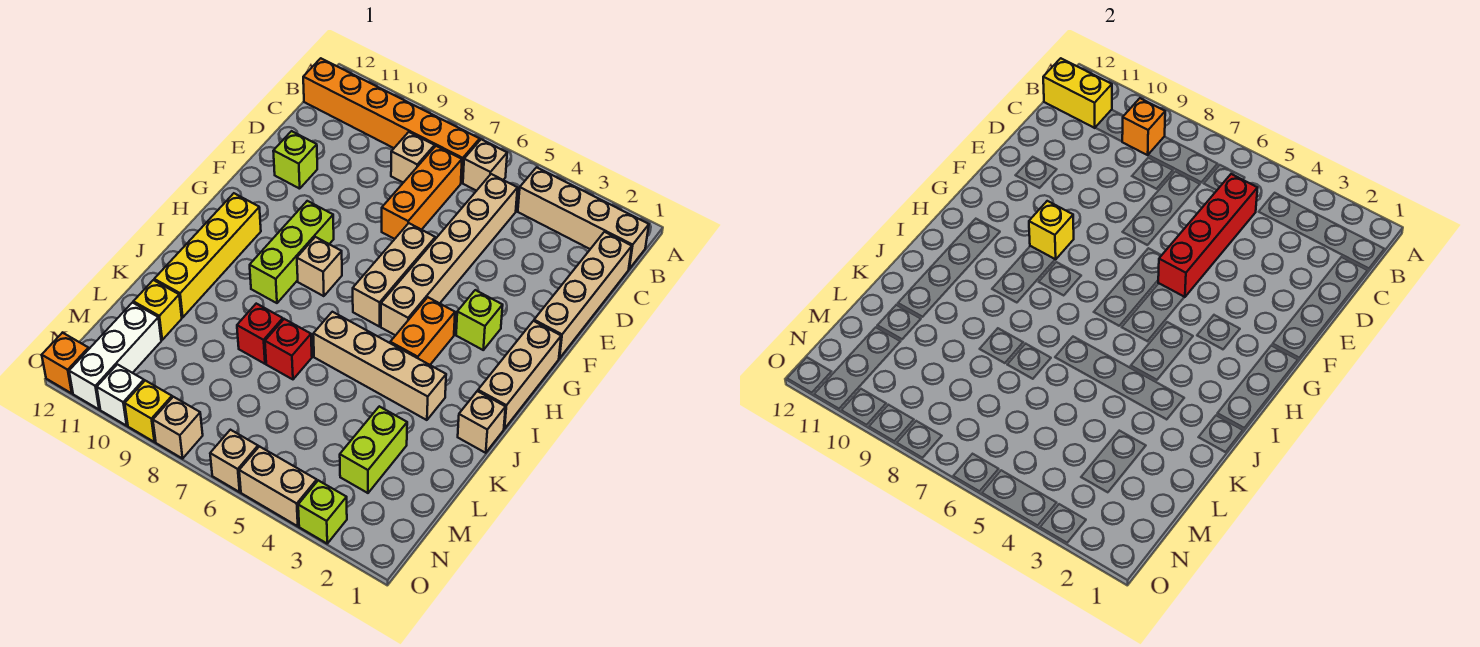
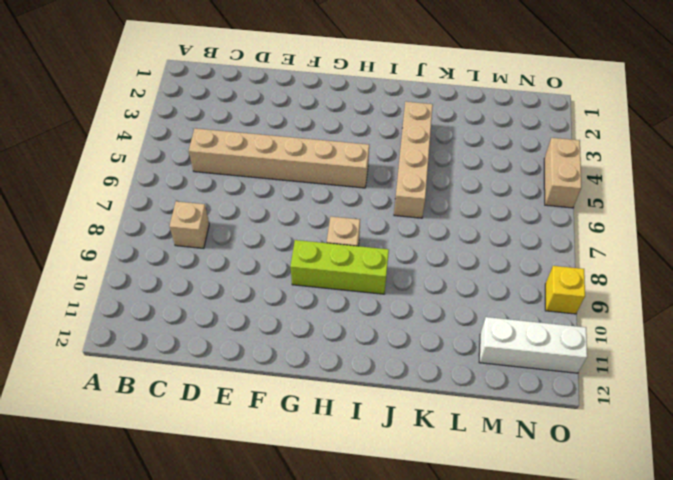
none -> tan 1x4 brick [518,167,649,269]
none -> tan 1x1 brick [463,139,507,191]
none -> orange 1x6 brick [303,58,480,183]
none -> tan 1x4 brick [534,232,632,358]

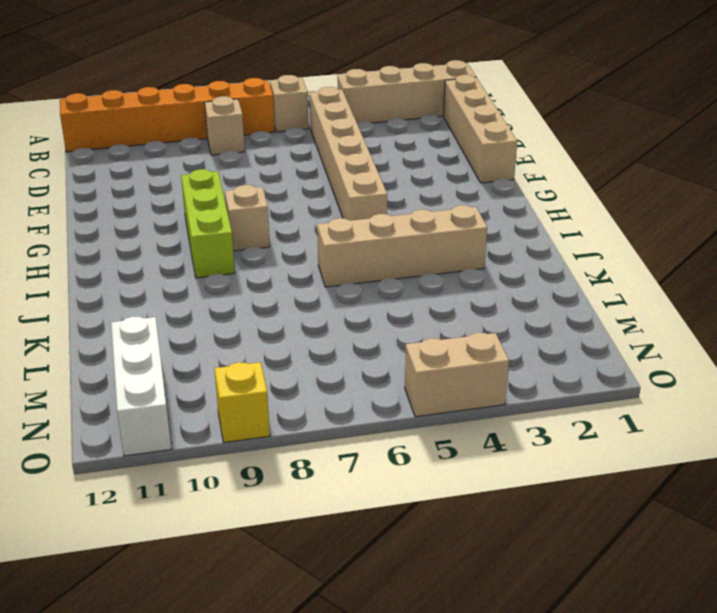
none -> orange 1x3 brick [382,146,462,239]
none -> lime 1x1 brick [273,131,317,189]
none -> tan 1x3 brick [353,223,435,326]
none -> tan 1x3 brick [478,321,561,429]

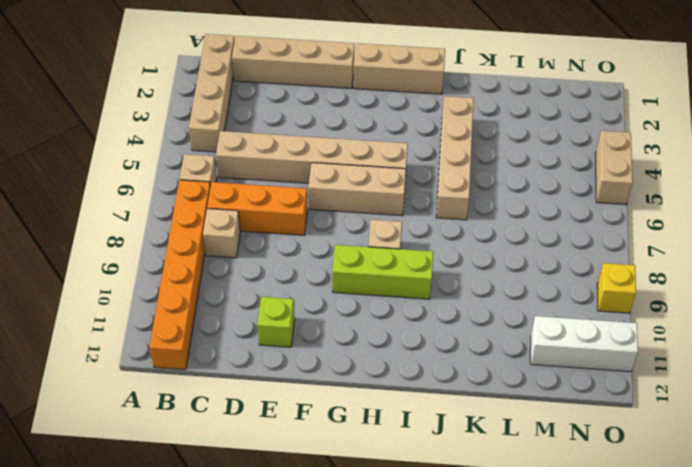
none -> lime 1x1 brick [456,290,503,350]
none -> orange 1x2 brick [390,297,455,365]
none -> yellow 1x4 brick [154,193,261,317]
none -> tan 1x1 brick [458,391,506,453]

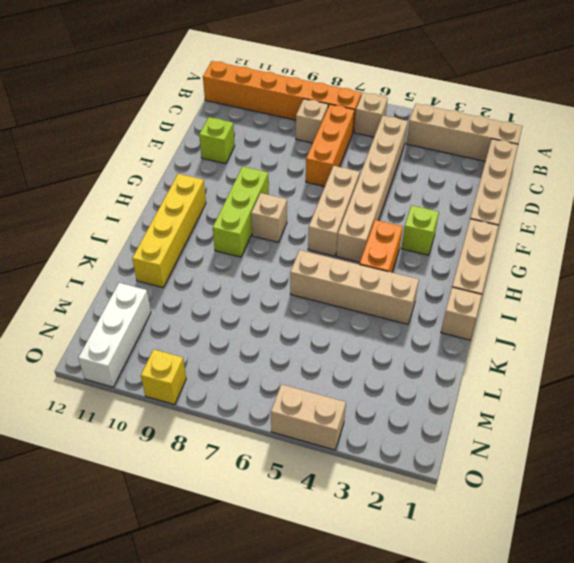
none -> red 1x1 brick [265,319,312,379]
none -> red 1x1 brick [237,304,283,364]
none -> lime 1x2 brick [340,406,407,493]
none -> yellow 1x1 brick [133,280,182,340]

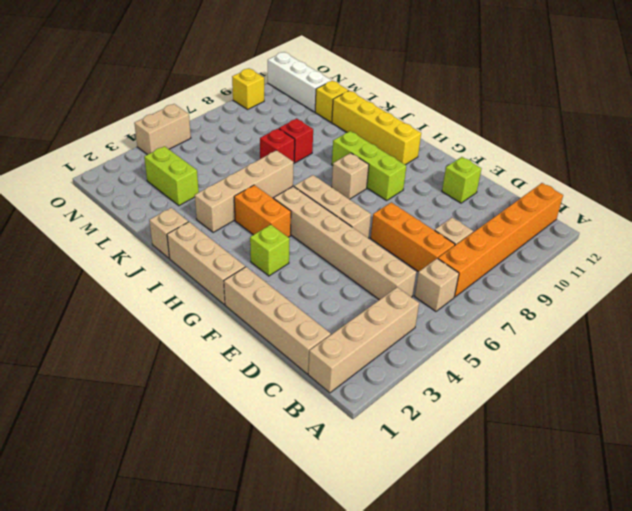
none -> lime 1x1 brick [298,480,347,543]
none -> tan 1x1 brick [210,430,258,492]
none -> tan 1x1 brick [153,397,203,459]
none -> white 1x1 brick [97,364,144,426]

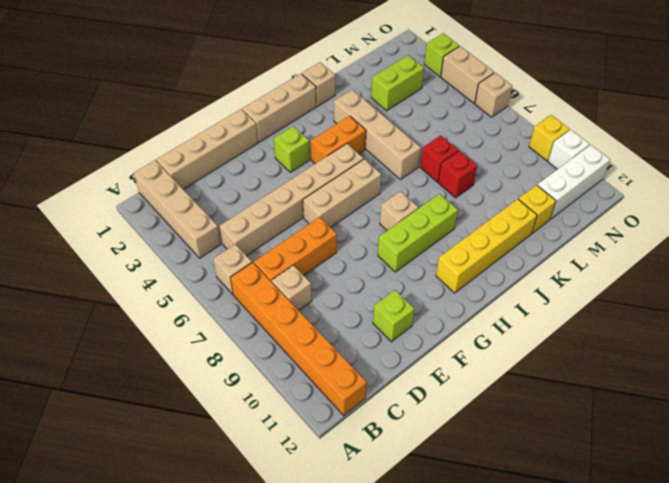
none -> tan 1x1 brick [153,397,203,459]
none -> orange 1x1 brick [42,333,89,393]
none -> orange 1x1 brick [1122,98,1165,155]
none -> yellow 1x2 brick [1043,58,1112,128]

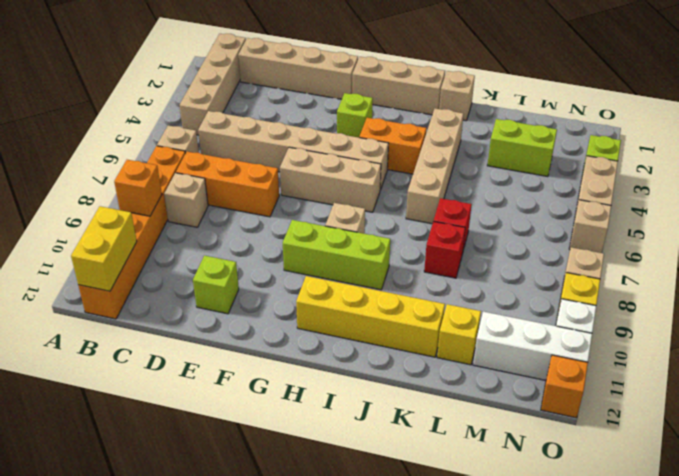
none -> red 1x4 brick [1158,174,1257,297]
none -> yellow 1x1 brick [1029,201,1074,260]

